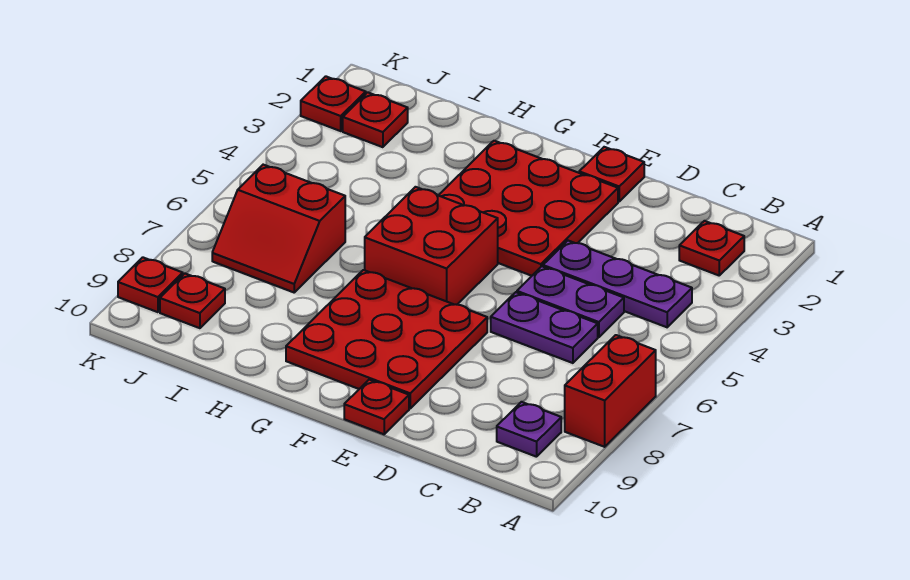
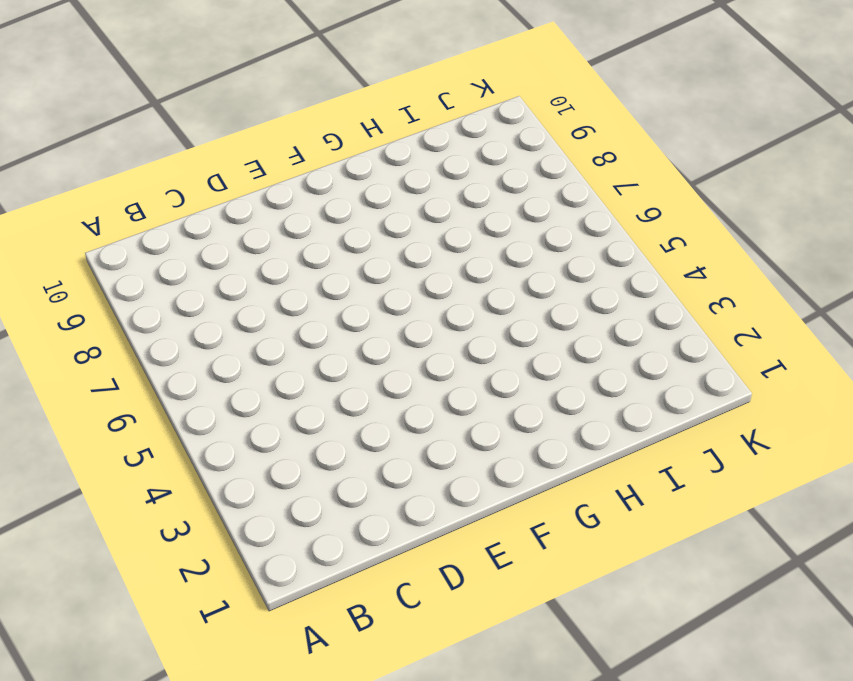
none -> red 1x2 brick [565,335,656,447]
none -> red 1x1 plate [679,221,744,275]
none -> purple 1x3 plate [543,241,692,327]

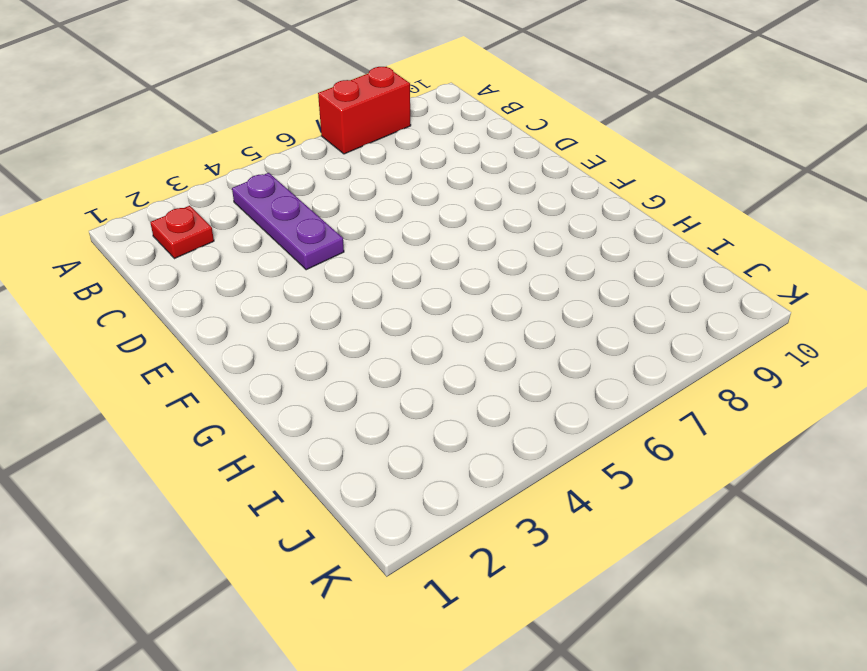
none -> purple 1x1 plate [497,402,561,457]
none -> purple 1x2 plate [517,266,624,337]
none -> purple 1x2 plate [491,292,598,363]

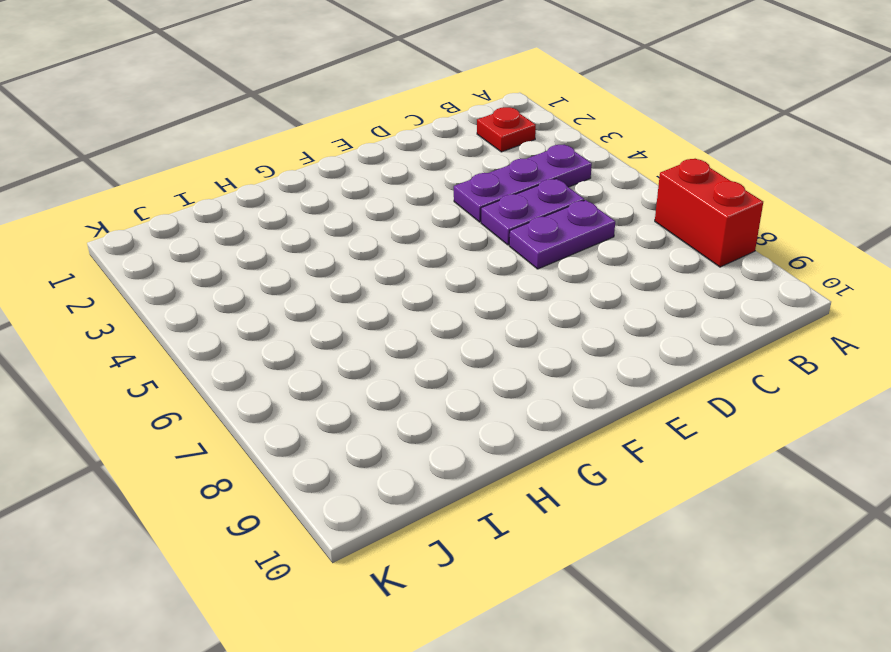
none -> purple 1x1 plate [497,402,561,457]
none -> red 1x1 plate [579,147,644,201]
none -> red 3x3 plate [439,141,618,276]

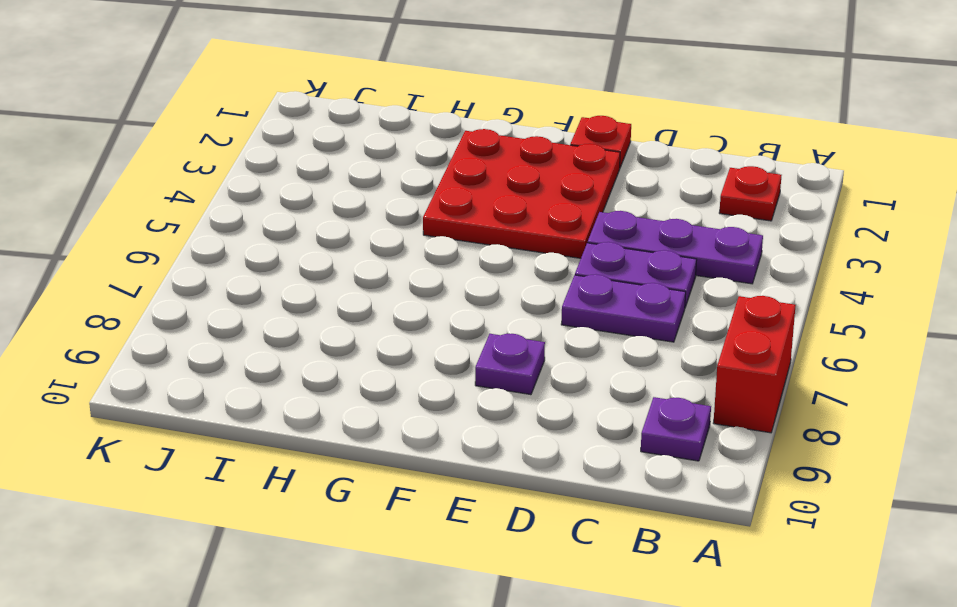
purple 1x1 plate [475,334,545,395] -> red 3x3 plate [286,270,487,408]
none -> red 1x1 plate [344,380,409,434]
none -> red 2x2 brick [365,187,498,305]
none -> red 2x2 slope [212,165,345,292]

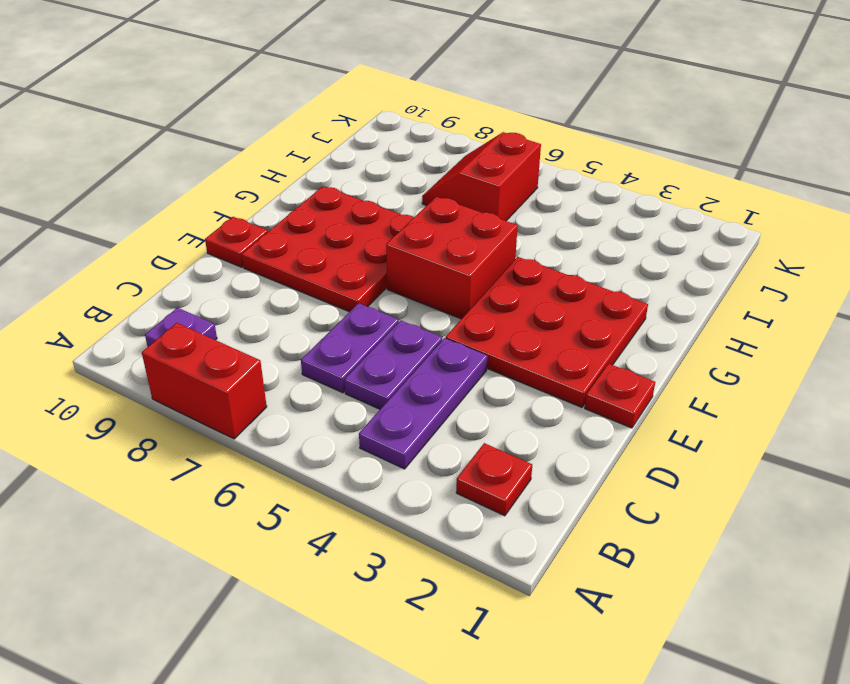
none -> red 1x1 plate [343,92,408,147]
none -> red 1x1 plate [160,274,225,328]
none -> red 1x1 plate [301,76,366,131]

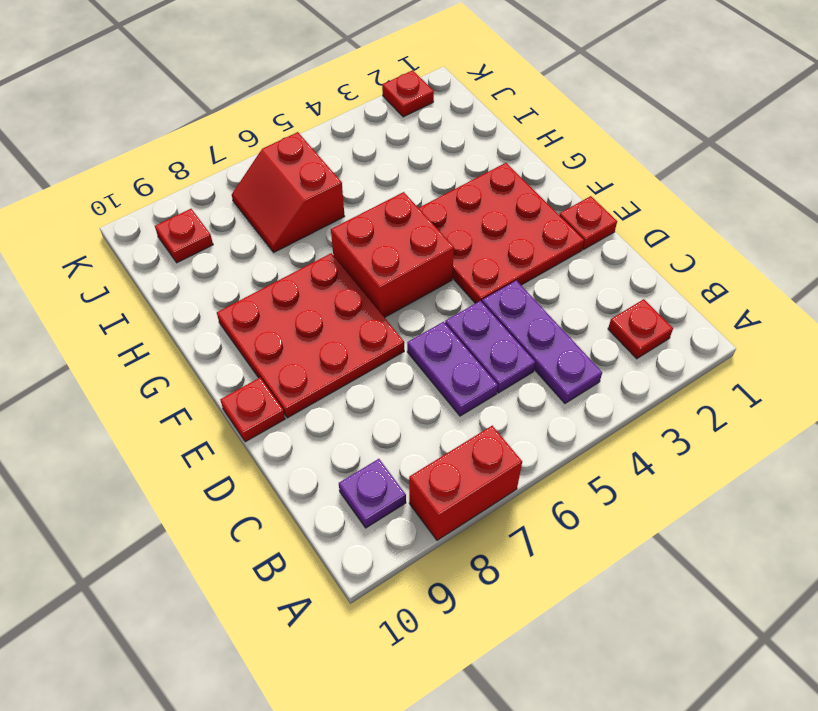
none -> red 1x1 plate [343,92,408,147]
none -> red 1x1 plate [118,257,183,312]

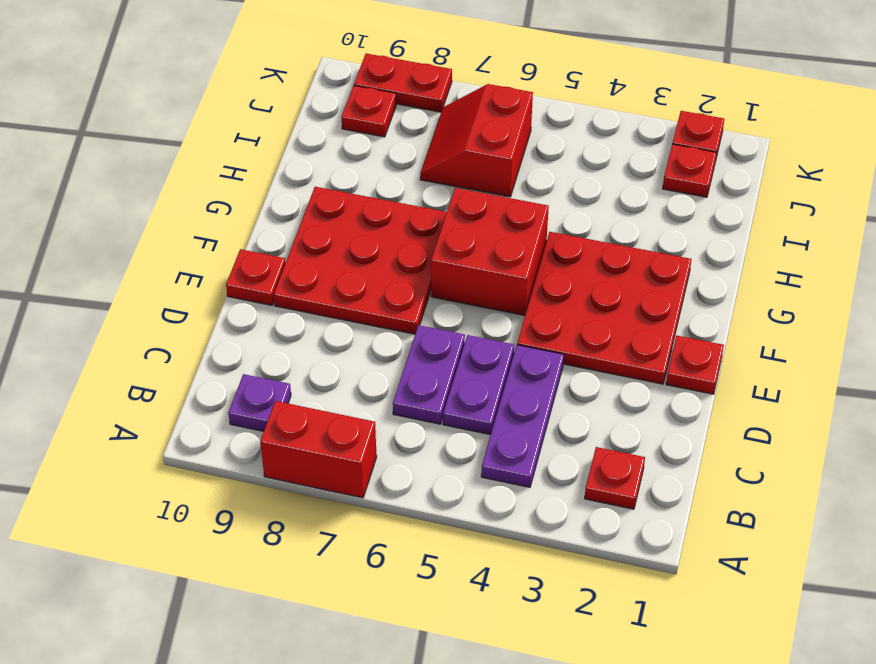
red 1x2 plate [354,53,452,112] -> red 1x1 plate [118,257,183,312]

